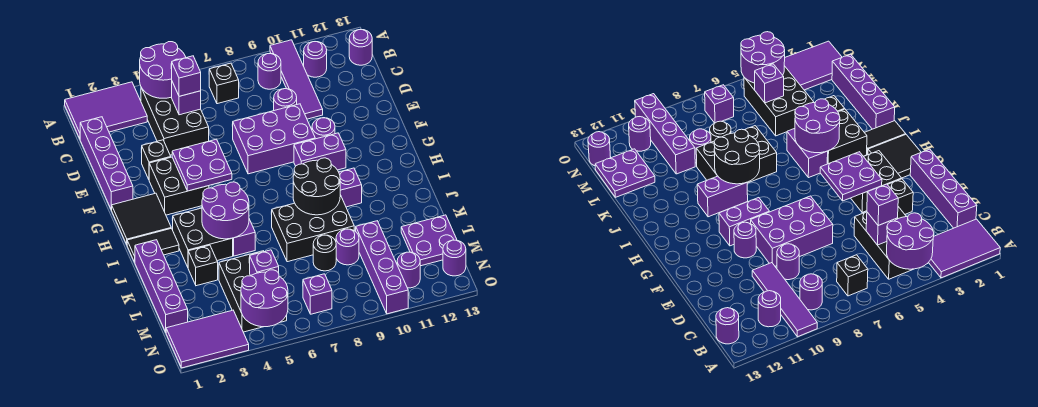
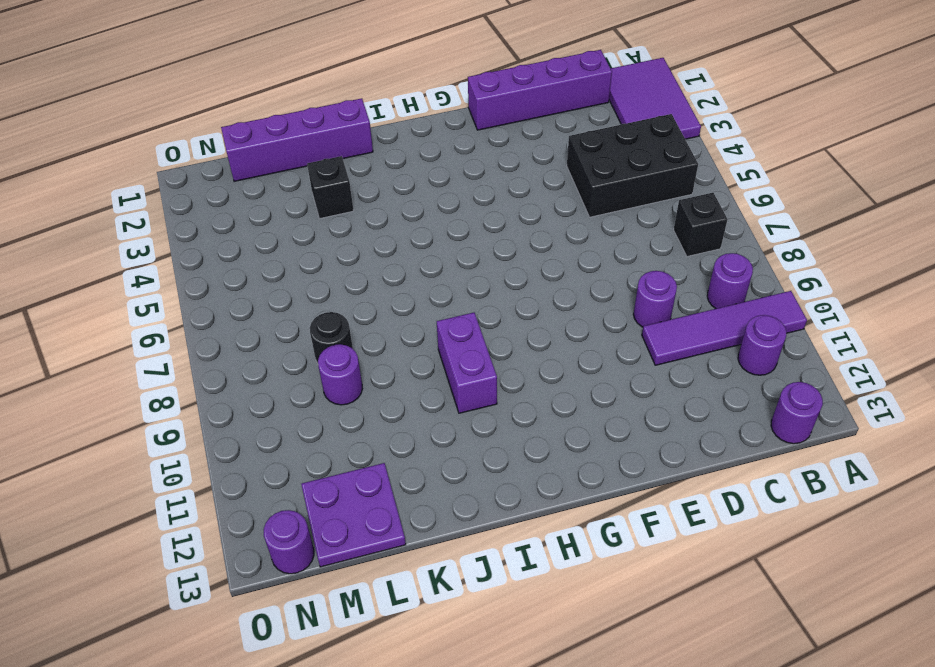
none -> black 1x1 brick [142,140,171,179]
none -> purple 2x3 brick [233,104,315,174]
none -> black 2x2 brick [149,157,209,215]
none -> purple 1x1 round brick [312,118,335,139]

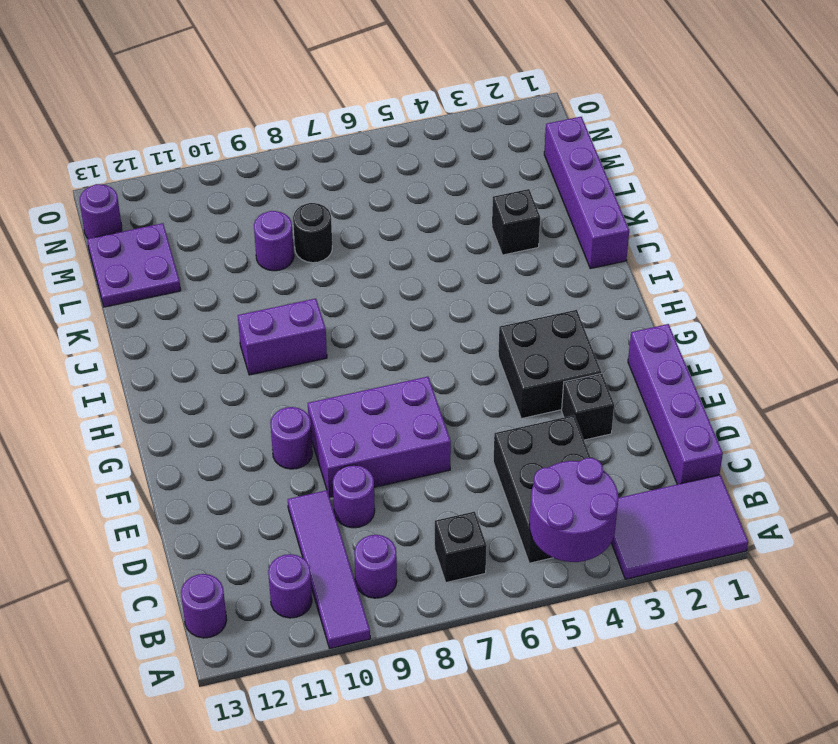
none -> black 2x2 tile [112,193,171,244]
none -> purple 1x2 brick [294,133,346,170]
none -> black 1x2 tile [127,228,179,262]
none -> black 2x2 brick [173,208,233,267]

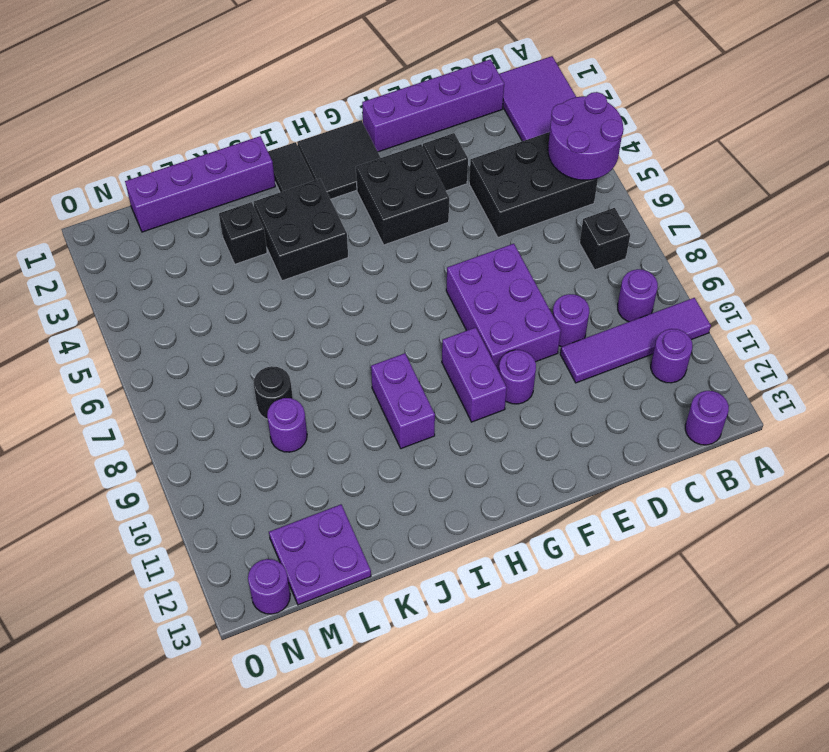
none -> purple 1x2 brick [233,219,255,256]
none -> black 2x3 brick [272,195,354,262]
none -> black 2x3 brick [219,251,287,332]
none -> purple 1x4 brick [355,221,408,314]

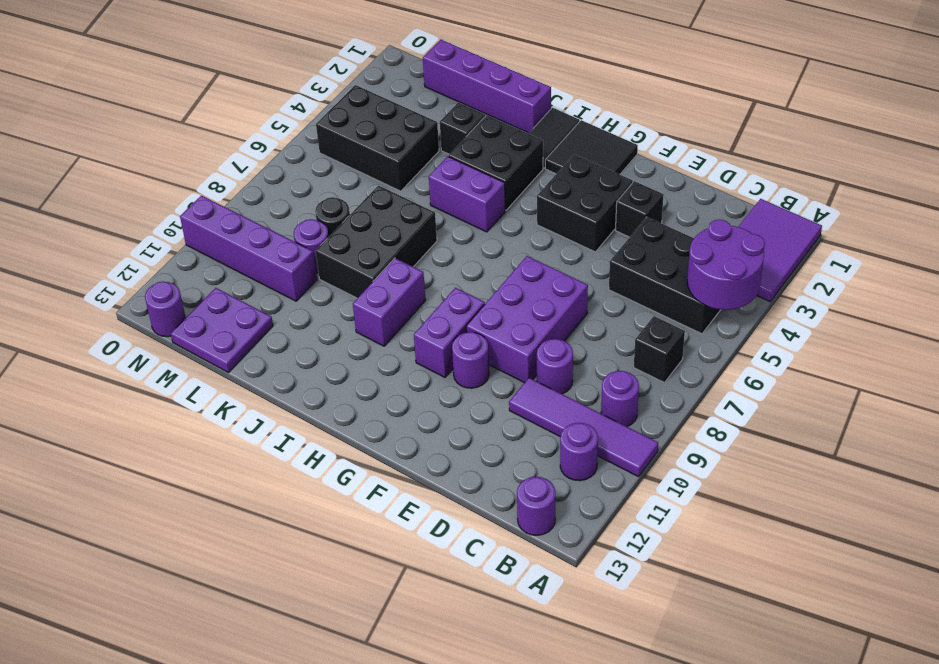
none -> purple 1x4 brick [80,117,133,210]
none -> purple 2x3 tile [166,310,249,368]
none -> purple 1x1 brick [303,274,332,314]
none -> purple 1x1 round brick [397,252,420,288]

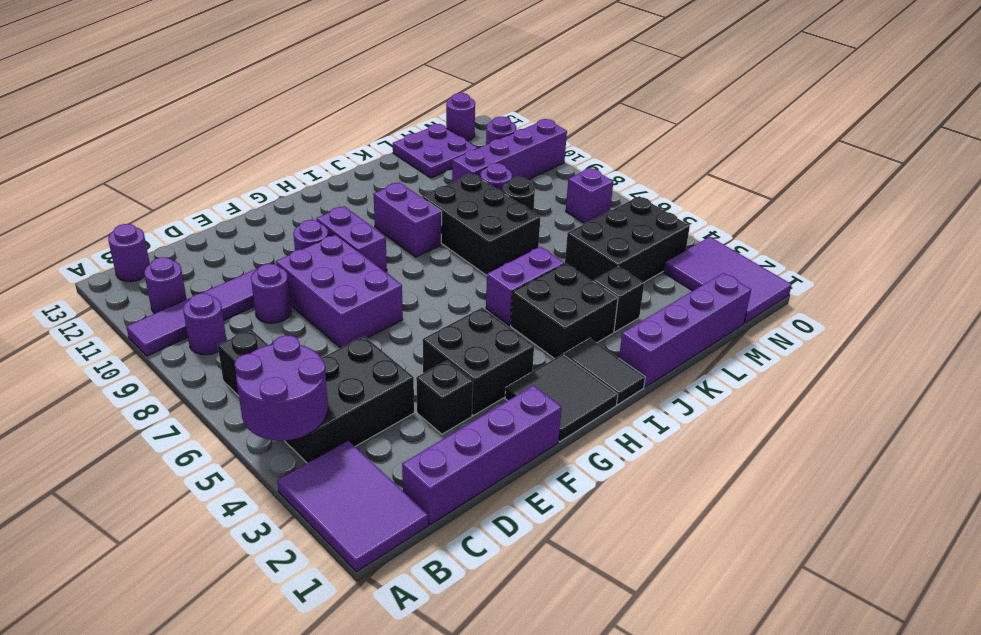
none -> purple 1x1 brick [172,82,201,115]
none -> purple 2x2 plate [172,139,232,191]
none -> purple 2x2 round brick [202,182,249,239]
none -> black 2x2 round brick [293,158,340,215]

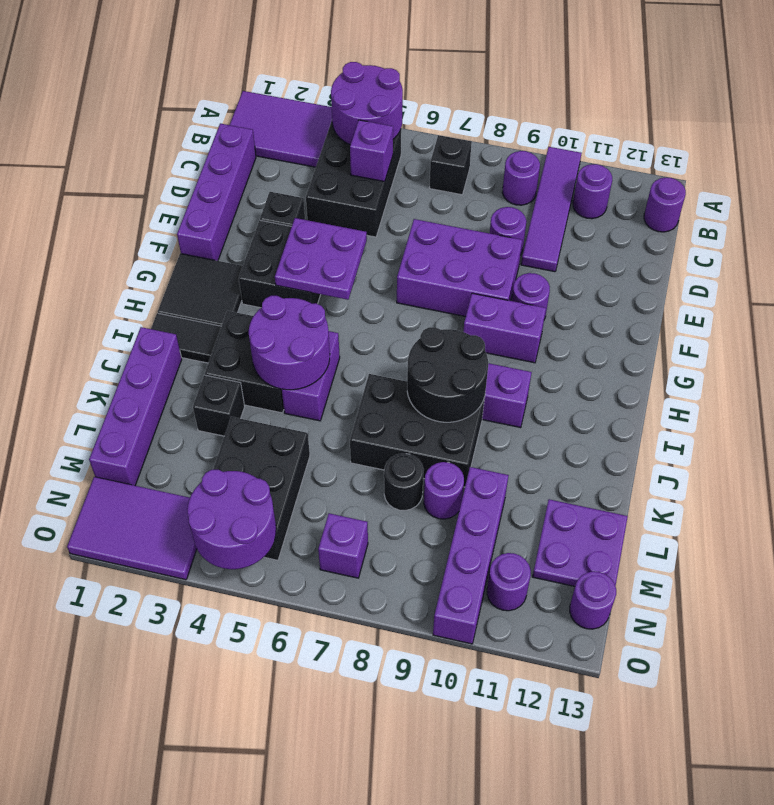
none -> purple 1x1 brick [250,250,279,276]
none -> purple 1x1 brick [172,56,201,96]

